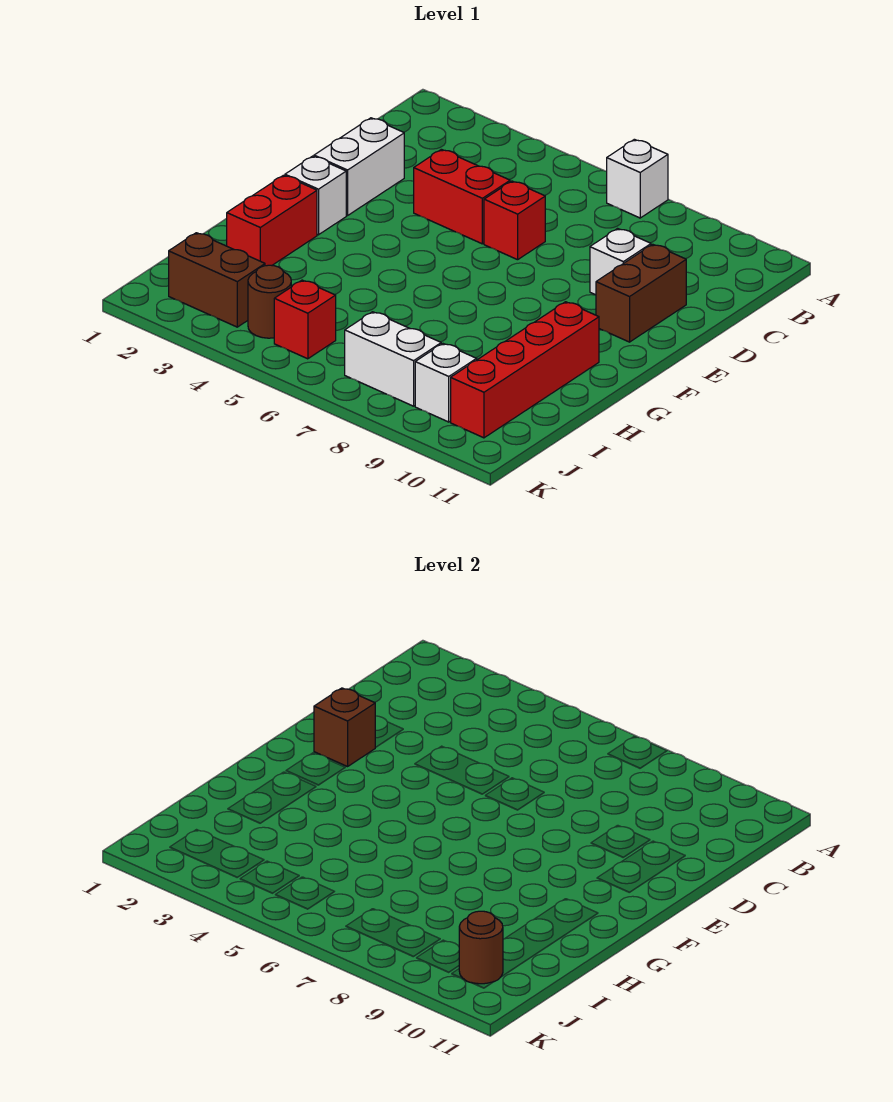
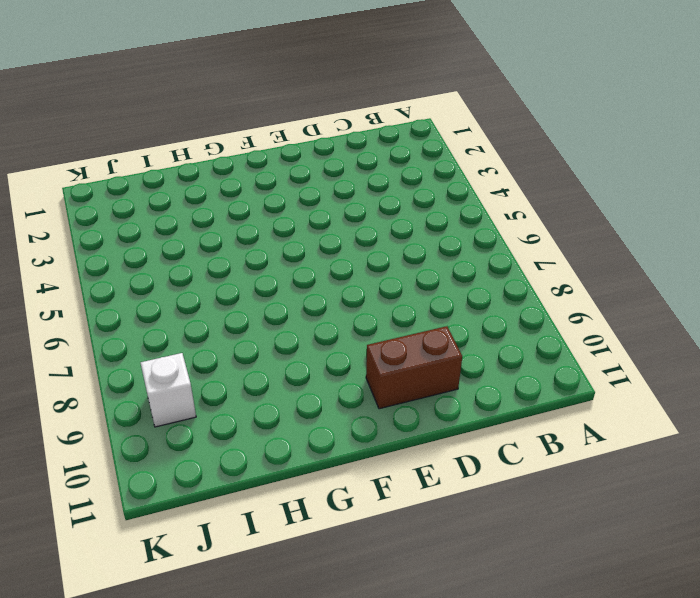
none -> white 1x1 brick [607,139,668,218]
none -> white 1x2 brick [314,118,404,216]
none -> red 1x2 brick [414,149,510,244]

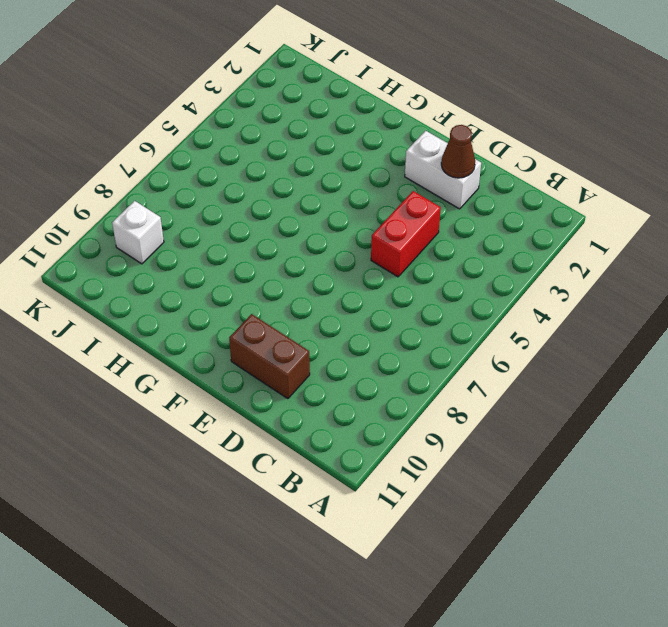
brown 1x1 cone [441,125,475,178] -> none
none -> white 1x1 brick [607,139,668,218]
none -> red 1x1 brick [484,181,545,260]
none -> white 1x1 brick [590,229,651,295]

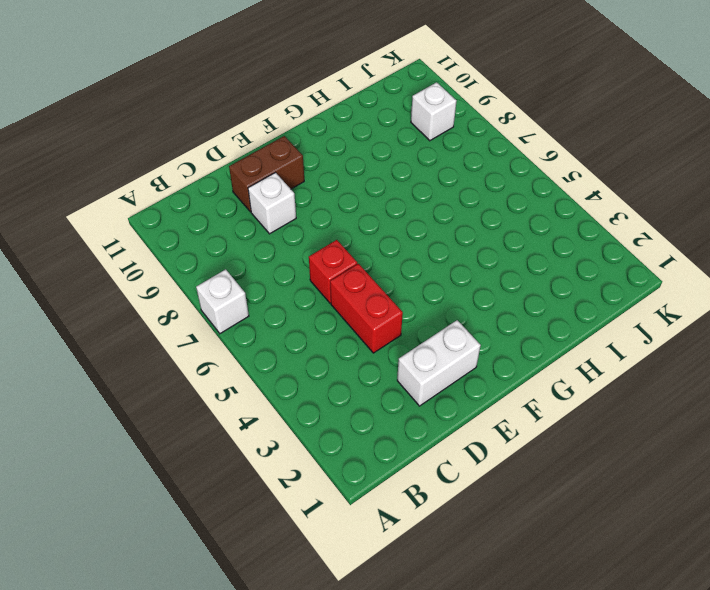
none -> white 1x1 brick [285,156,346,235]
none -> red 1x2 brick [227,175,317,266]
none -> red 1x4 brick [451,302,599,438]

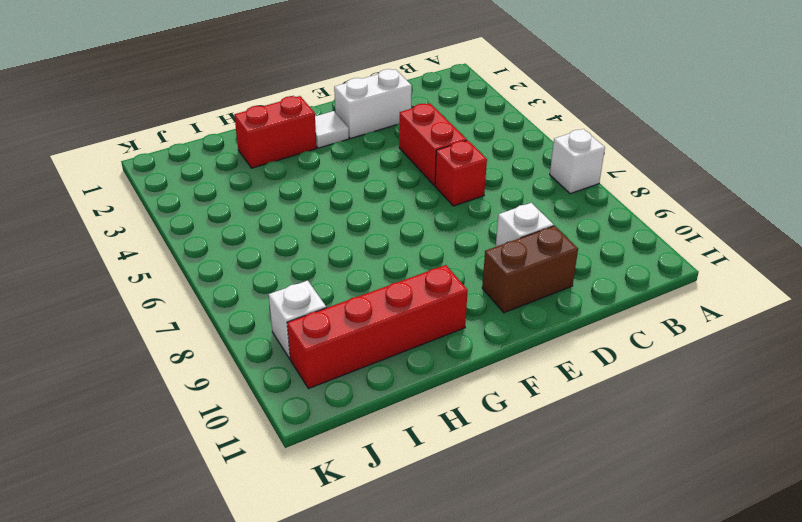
white 1x1 tile [315,111,349,148] -> white 1x1 brick [285,156,346,235]
none -> brown 1x2 brick [169,233,265,327]
none -> brown 1x1 round brick [248,265,291,338]
none -> red 1x1 brick [274,280,336,359]

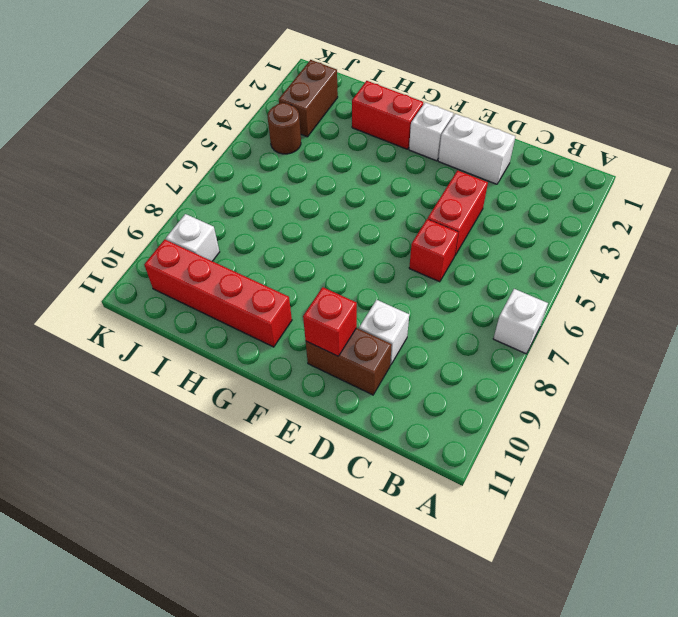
red 1x1 brick [303,287,357,356] -> red 1x1 brick moved to [274,280,336,359]
none -> white 1x2 brick [345,312,441,406]
none -> brown 1x1 brick [314,688,376,767]
none -> brown 1x1 round brick [459,911,503,984]

